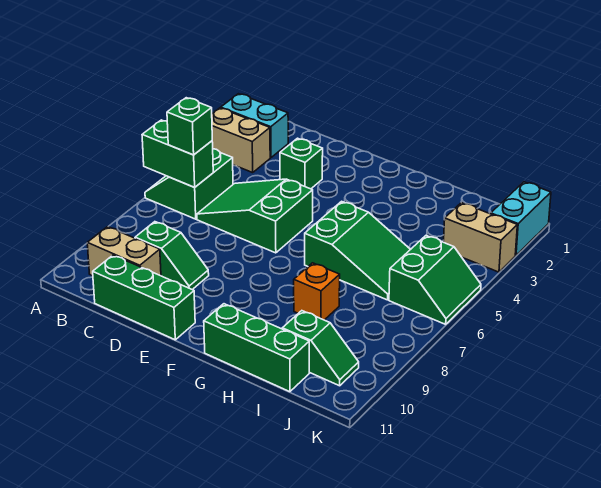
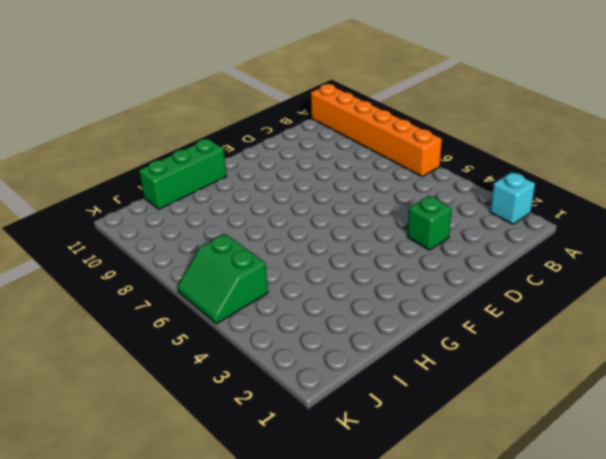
cyan 1x1 brick [490,172,535,224] -> cyan 1x2 brick [221,94,288,158]
orange 1x6 brick [311,84,442,176] -> green 2x2 slope [145,149,233,219]
none -> tan 1x2 brick [212,108,270,173]
none -> tan 1x2 brick [87,227,161,276]
none -> green 2x3 slope [197,179,313,253]

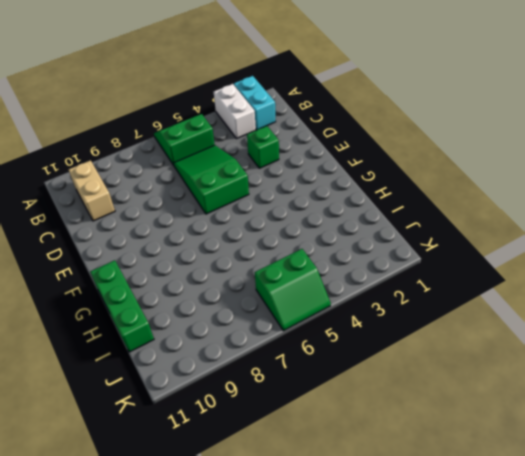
white 1x2 brick [214,84,256,139] -> tan 1x2 brick [212,108,270,173]
none -> green 1x2 slope [135,222,209,290]
none -> green 1x3 brick [93,255,195,340]
none -> green 2x3 slope [305,201,411,300]

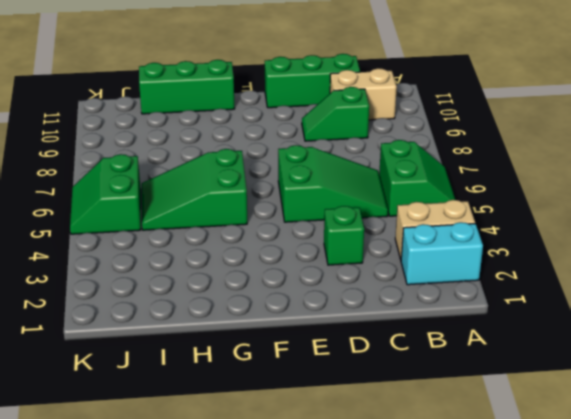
none -> orange 1x1 brick [294,263,340,320]
none -> green 1x2 slope [282,311,359,386]
none -> tan 1x2 brick [444,203,517,272]

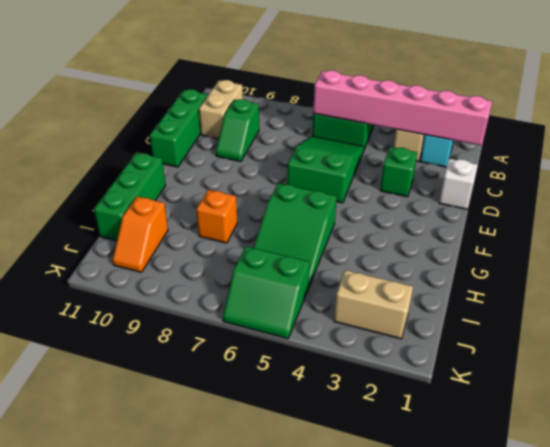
pink 1x6 brick [313,70,492,145] -> green 1x2 brick [142,120,213,187]
white 1x1 brick [439,159,478,209] -> none
orange 1x2 slope [113,196,168,272] -> green 1x2 slope [282,311,359,386]
tan 1x2 brick [334,270,413,339] -> tan 1x2 brick turned to [444,203,517,272]
none -> cyan 1x2 brick [491,182,551,255]
none -> green 1x1 brick [167,98,212,155]

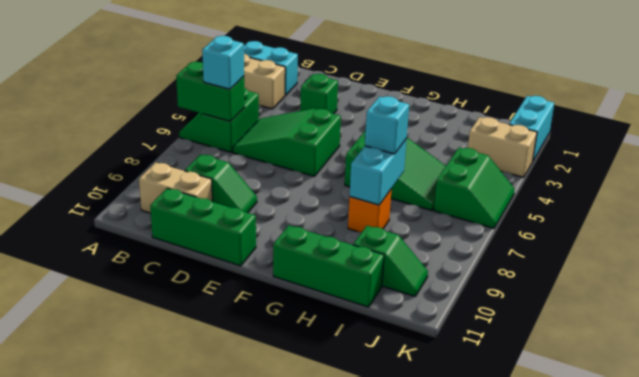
cyan 1x1 brick [202,36,244,89] -> green 1x1 brick [167,98,212,155]
cyan 1x2 brick [350,139,407,205] -> none
cyan 1x1 brick [365,96,409,154] -> none

